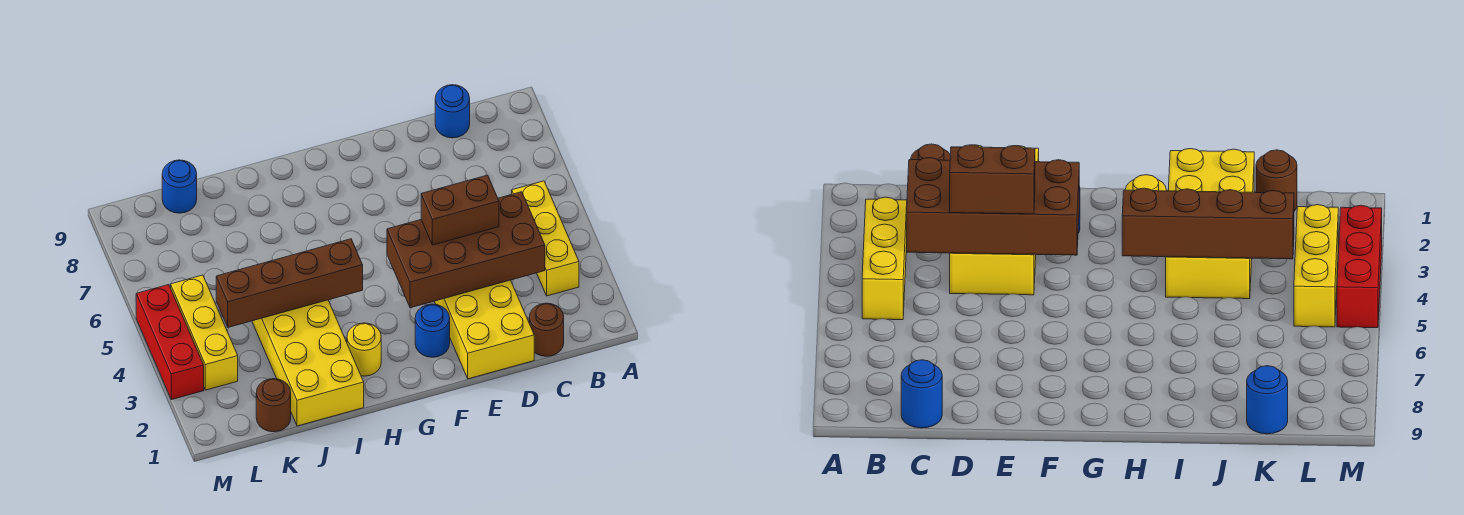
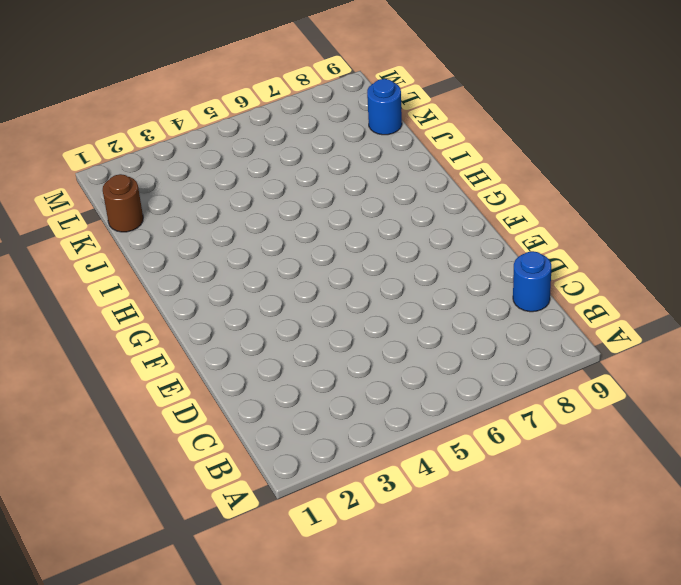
none -> yellow 1x3 brick [511,181,579,296]
none -> brown 1x1 round brick [529,303,564,356]
none -> yellow 2x4 brick [434,280,534,379]

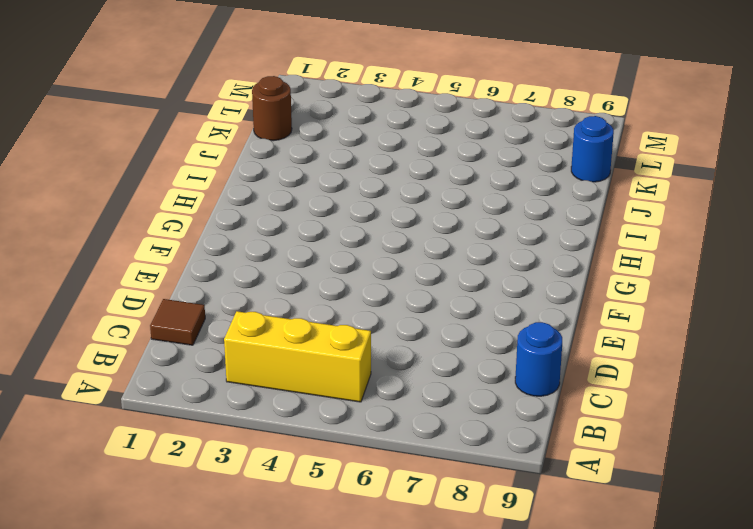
brown 1x1 tile [150,299,205,345] -> brown 1x1 round brick [529,303,564,356]
none -> yellow 2x4 brick [434,280,534,379]
none -> blue 1x1 round brick [415,304,450,357]
none -> yellow 1x1 round brick [347,323,381,376]

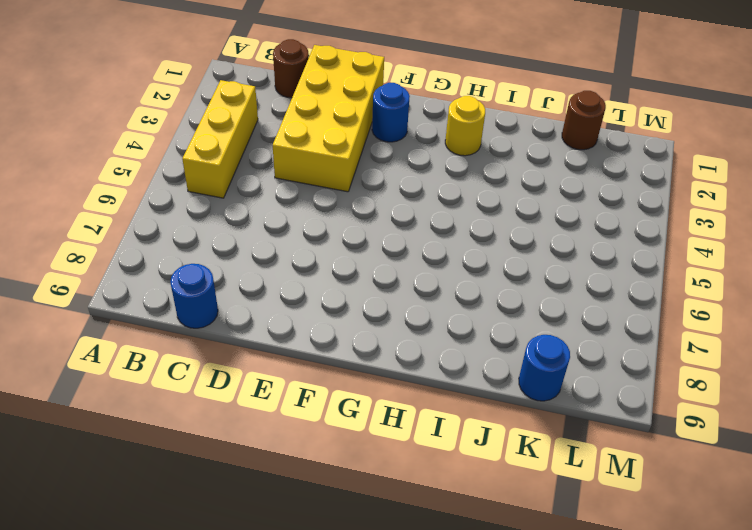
none -> yellow 2x4 brick [252,300,364,426]
none -> yellow 1x3 brick [171,275,238,390]
none -> red 1x3 brick [136,285,204,400]

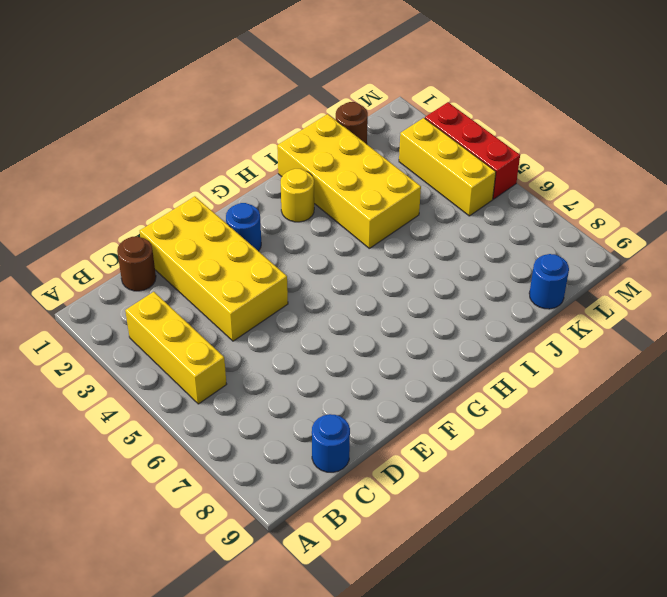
none -> brown 2x4 brick [387,192,545,308]
none -> brown 1x4 brick [216,239,363,327]
none -> brown 1x2 brick [421,175,499,245]

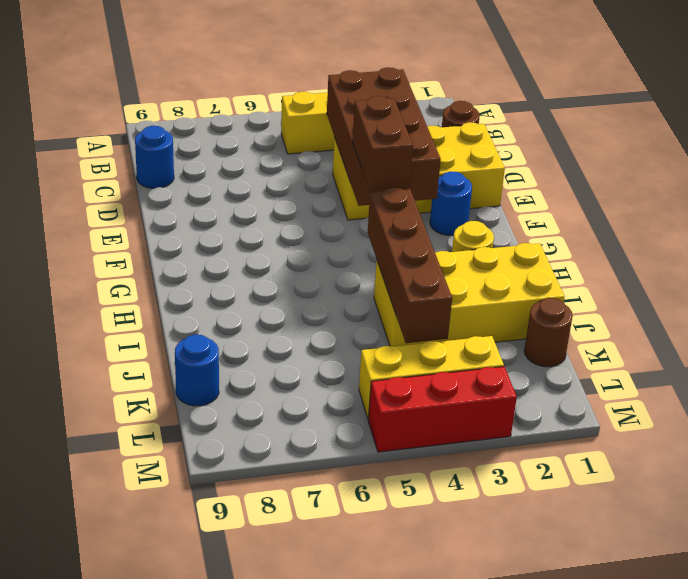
brown 1x2 brick [353,96,413,190] -> brown 1x2 brick moved to [421,175,499,245]

